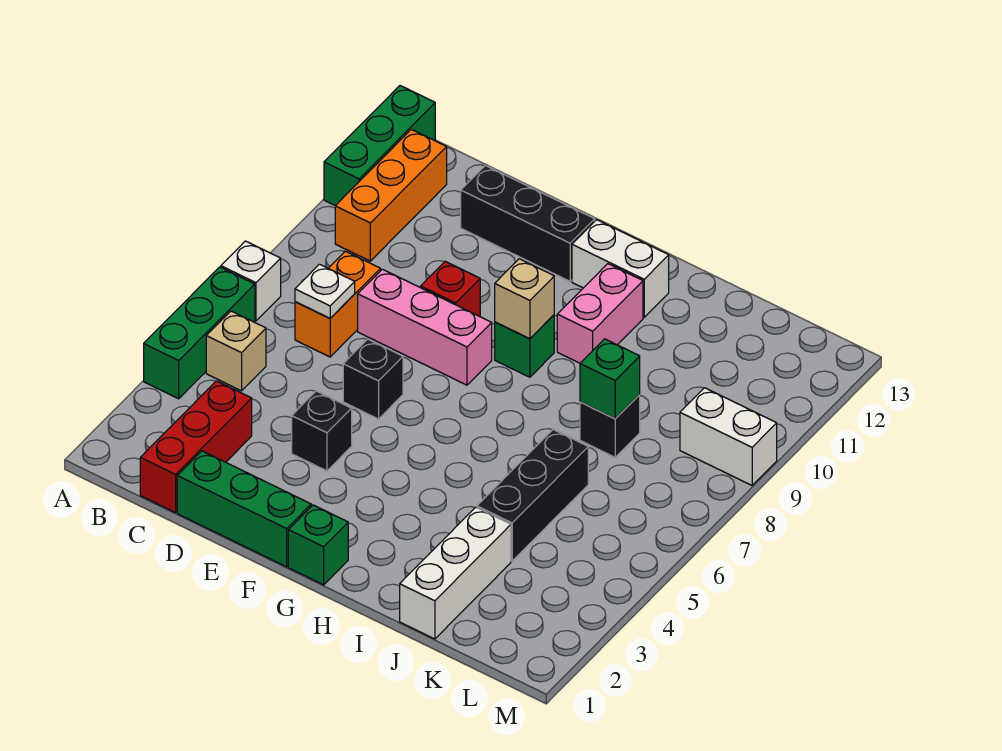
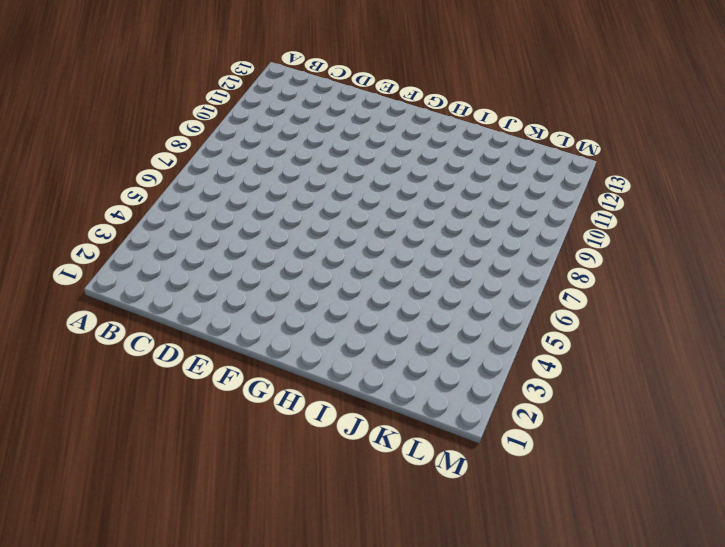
none -> green 1x3 brick [144,267,255,399]
none -> white 1x1 brick [221,241,281,321]
none -> green 1x3 brick [324,86,435,206]

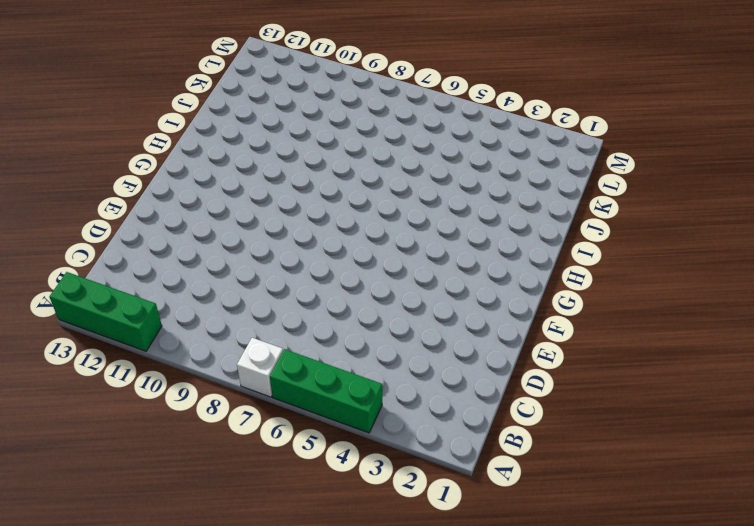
none -> tan 1x1 brick [206,311,266,391]
none -> orange 1x3 brick [335,129,447,261]
none -> red 1x3 brick [140,381,252,513]

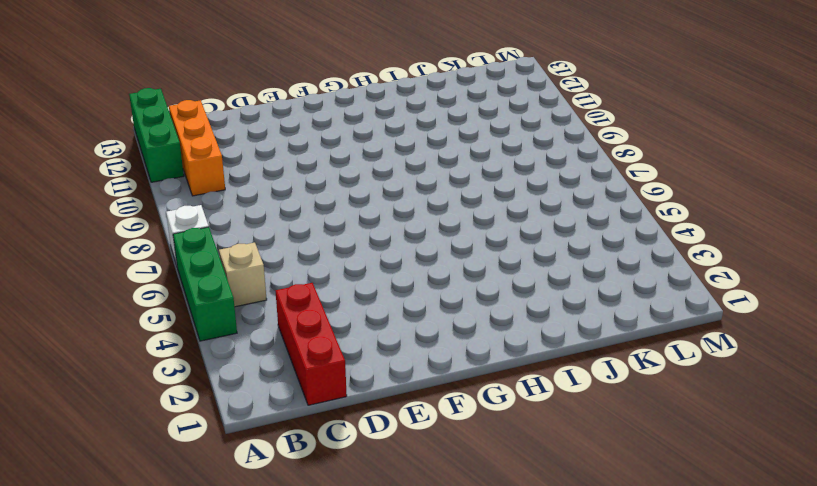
none -> orange 1x2 brick [295,251,380,357]
none -> green 1x3 brick [177,451,311,567]
none -> pink 1x3 brick [358,269,492,385]

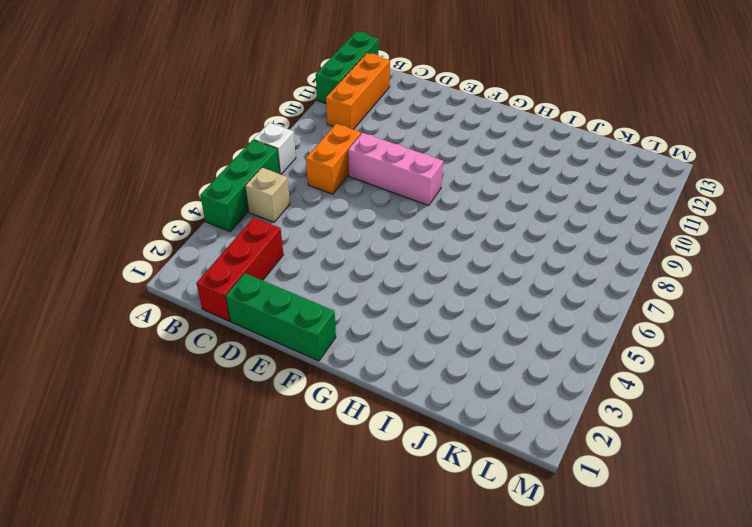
none -> black 1x3 brick [461,166,595,281]
none -> black 1x1 brick [292,391,352,471]
none -> black 1x1 brick [343,339,403,419]

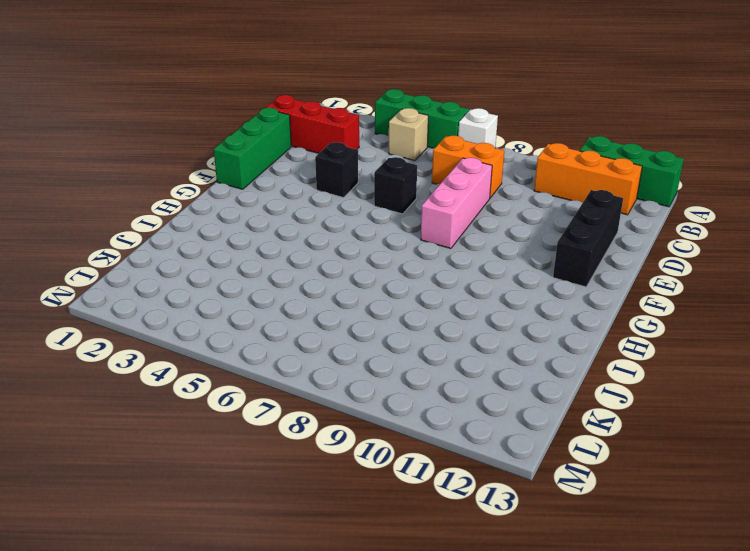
none -> red 1x1 brick [421,261,480,317]
none -> green 1x1 brick [288,505,348,585]
none -> green 1x1 brick [495,315,554,377]

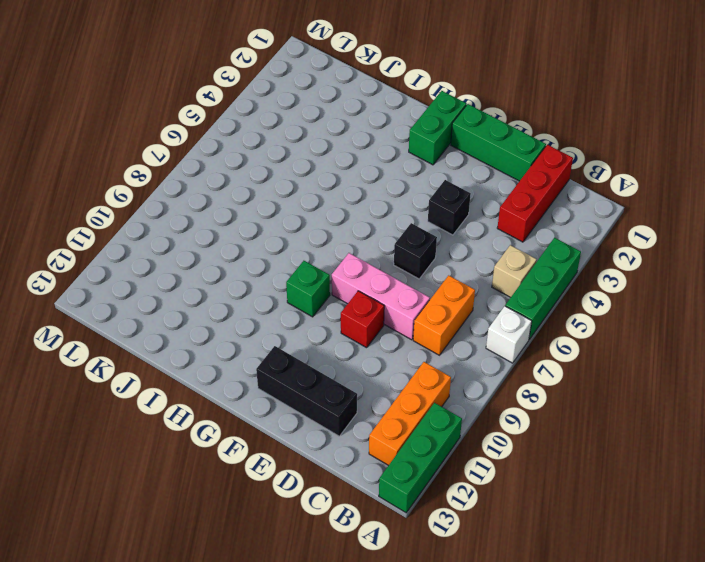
green 1x2 brick [409,91,466,165] -> green 1x1 brick [288,505,348,585]
none -> white 1x2 brick [572,220,669,317]
none -> pink 1x2 brick [557,264,643,363]
none -> white 1x3 brick [400,507,511,639]

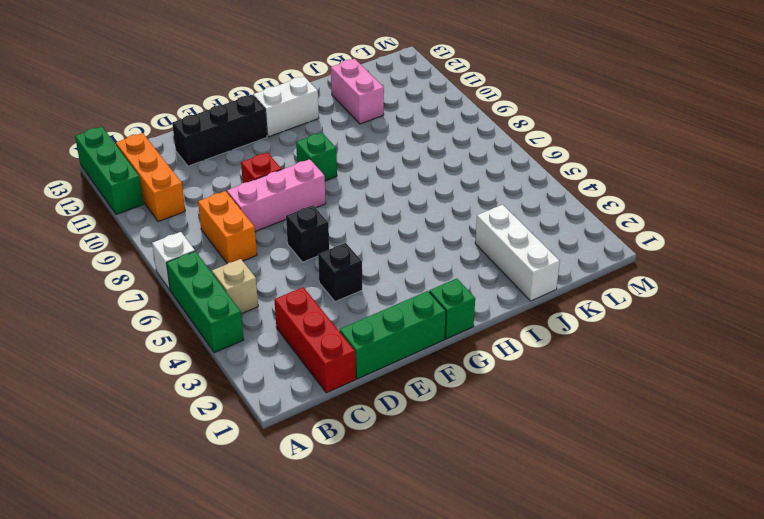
pink 1x2 brick [331,59,384,124] -> pink 1x2 brick moved to [557,264,643,363]
none -> black 1x3 brick [477,430,588,561]
none -> black 1x1 brick [580,395,640,457]
none -> white 1x2 brick [680,388,777,485]

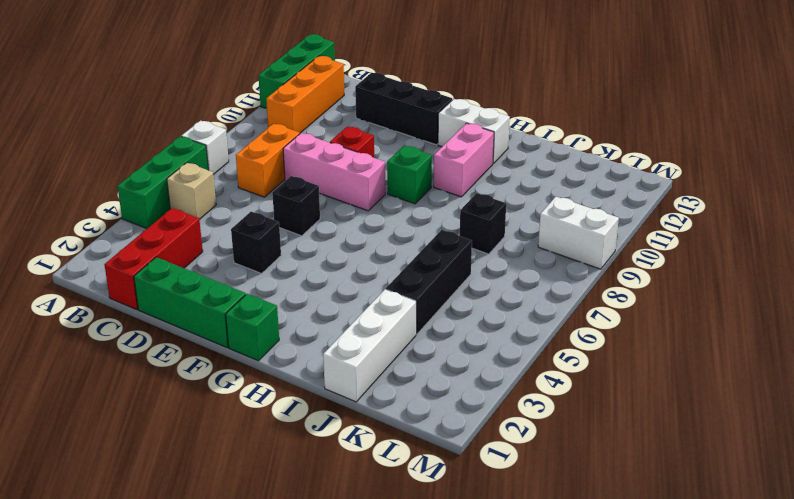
none -> white 1x1 plate [295,264,355,318]
none -> tan 1x1 brick [495,259,554,339]
none -> green 1x1 brick [580,339,640,419]

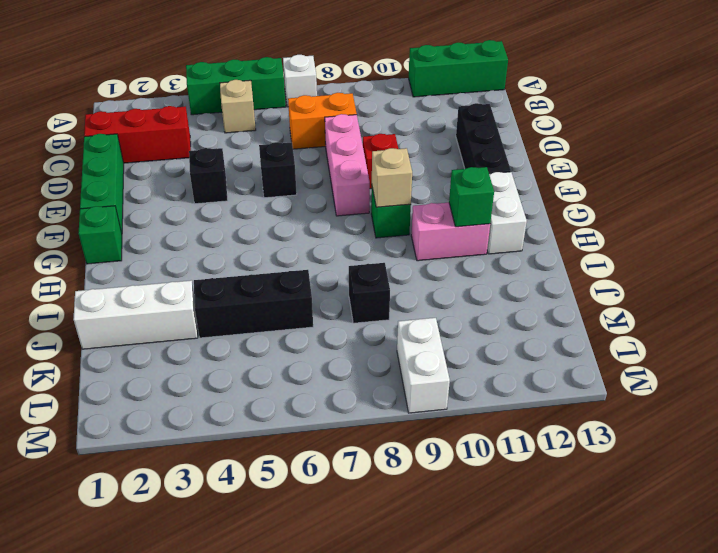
green 1x1 brick [449,167,494,227] -> green 1x1 brick moved to [580,339,640,419]
none -> orange 1x3 brick [335,129,447,261]
none -> white 1x1 plate [295,264,355,318]

